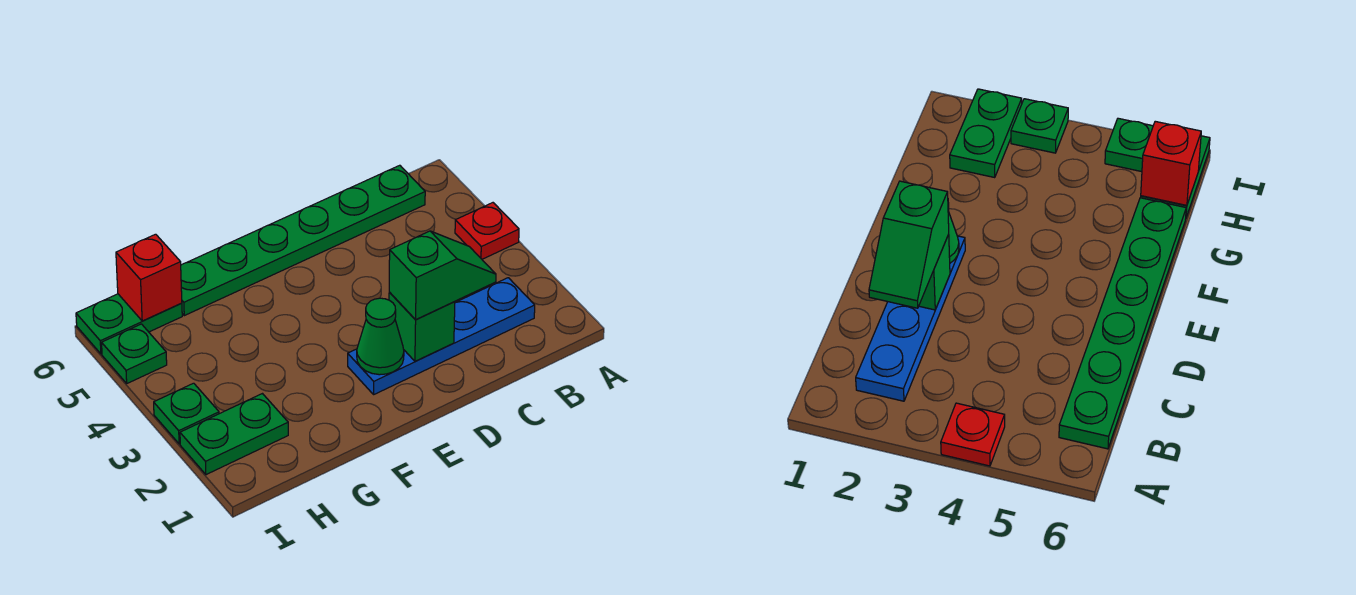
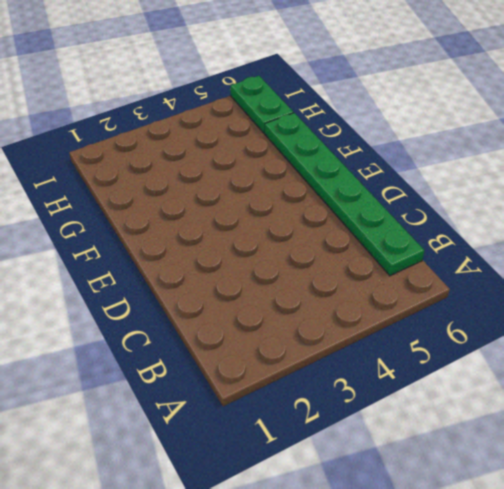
none -> red 1x1 plate [455,203,519,259]
none -> blue 1x4 plate [348,278,535,394]

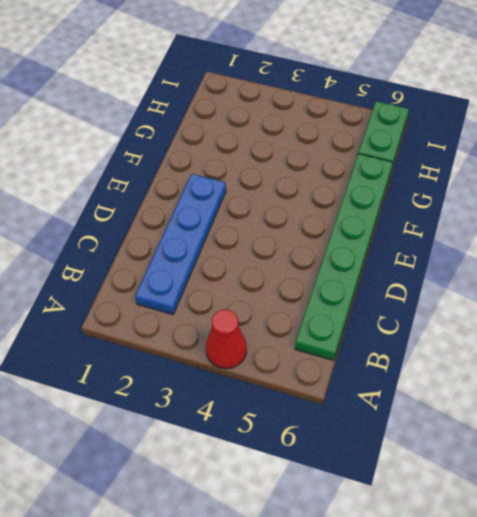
red 1x1 cone [206,310,247,369] -> red 1x1 plate [455,203,519,259]
none -> green 1x2 plate [180,394,288,475]
none -> green 1x1 plate [154,383,219,444]

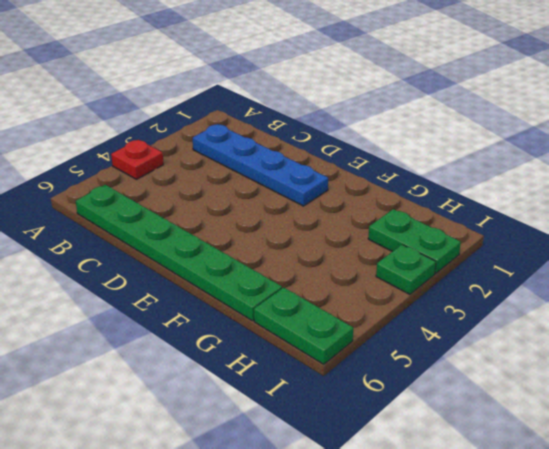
none -> green 1x1 plate [102,324,167,383]
none -> green 1x1 brick [389,292,455,361]

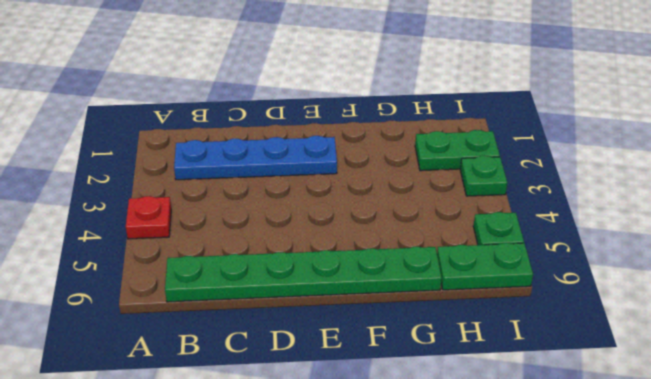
none -> green 1x1 brick [389,292,455,361]
none -> green 1x1 cone [357,298,404,375]

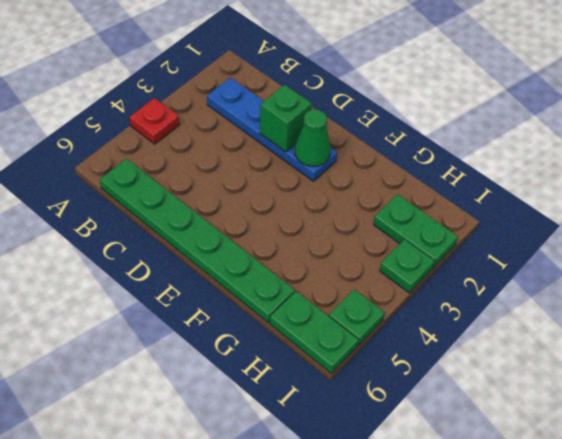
none -> red 1x1 brick [116,234,182,321]
none -> green 1x2 slope [389,231,496,320]

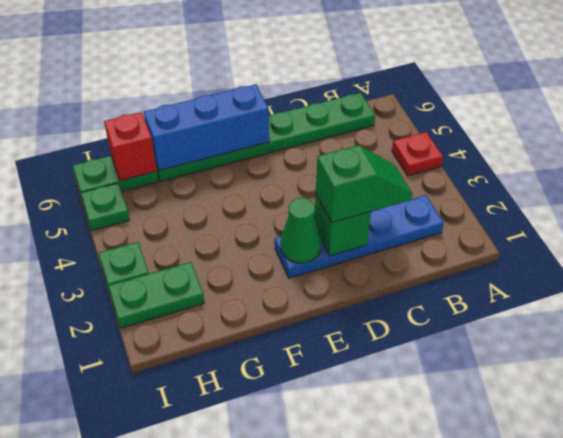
blue 1x3 brick [144,84,269,171] -> none

